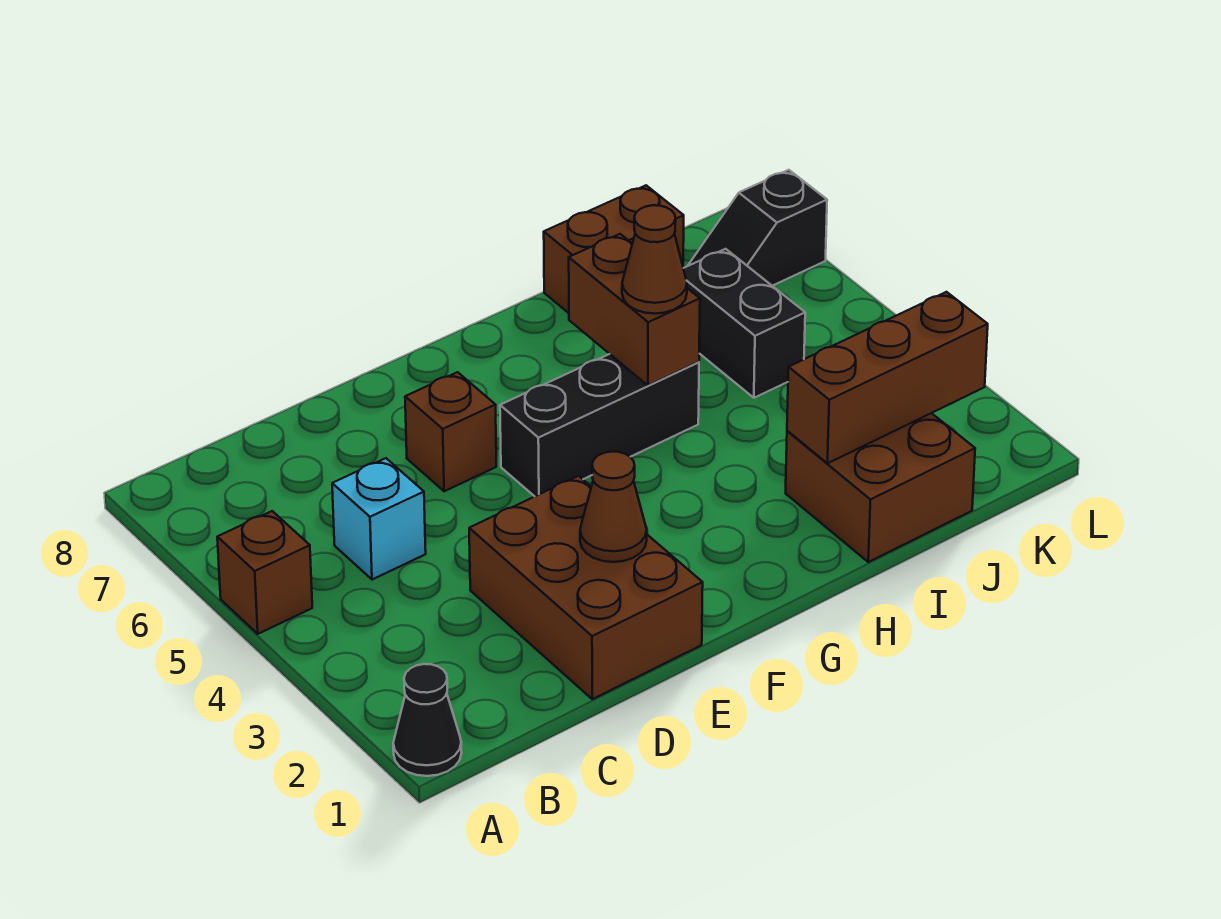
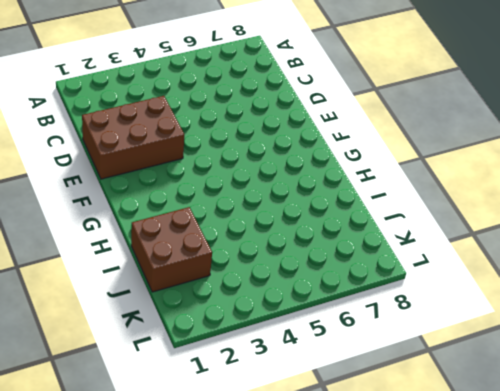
none -> black 1x1 cone [393,664,462,776]
none -> brown 1x1 brick [217,511,312,634]
none -> cyan 1x1 brick [332,458,426,580]

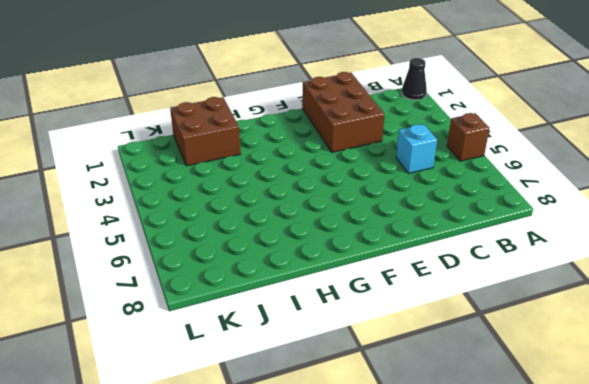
none -> brown 1x1 brick [405,372,496,491]
none -> black 1x3 brick [500,354,699,496]
none -> brown 1x2 brick [544,185,684,313]

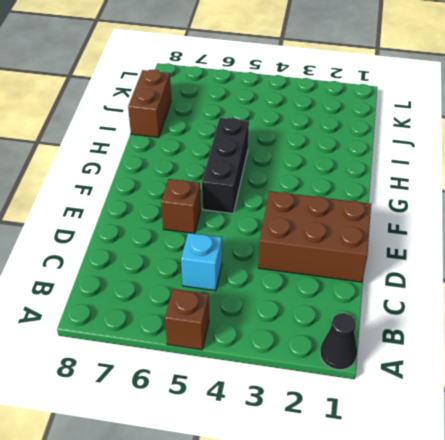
none -> brown 2x2 brick [786,413,975,562]
none -> black 1x2 brick [683,249,805,398]
none -> black 1x2 slope [688,170,827,286]

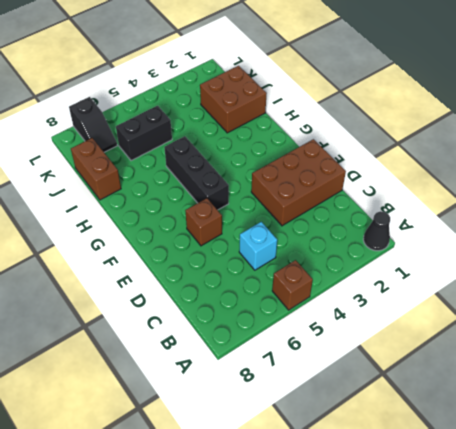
none -> brown 1x1 cone [580,452,647,562]
none -> brown 1x2 brick [569,234,700,385]
none -> brown 1x3 brick [787,292,988,463]

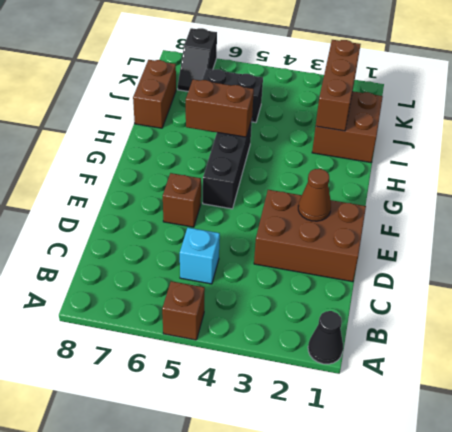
none -> brown 1x1 cone [622,205,687,314]

